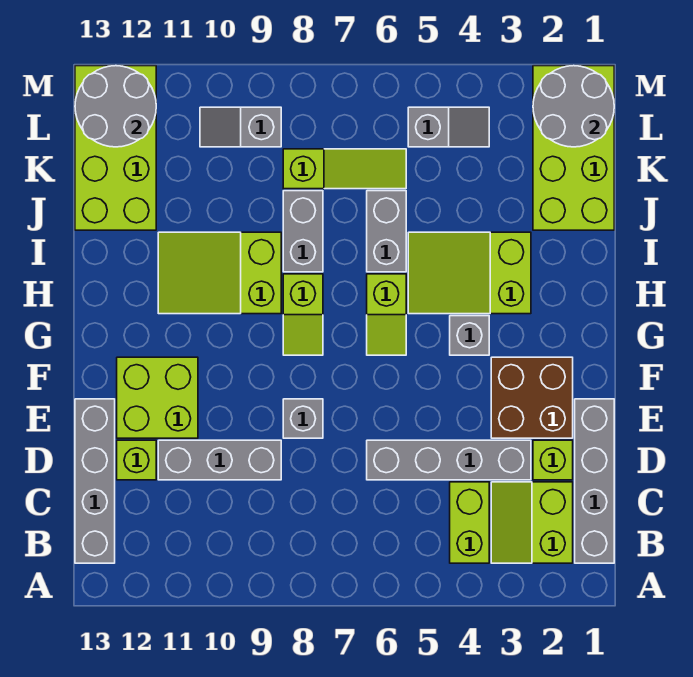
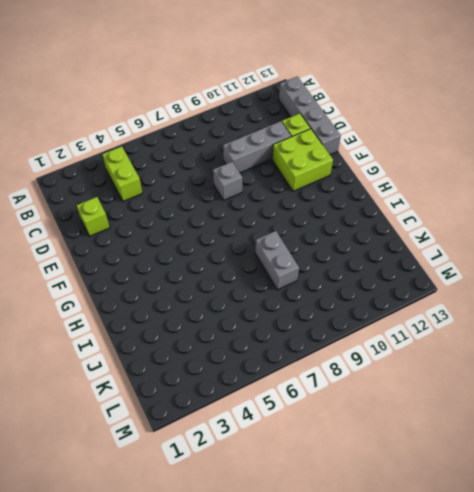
none -> grey 1x4 brick [575,399,614,563]
none -> lime 2x2 slope [491,482,573,563]
none -> grey 1x4 brick [367,440,531,480]

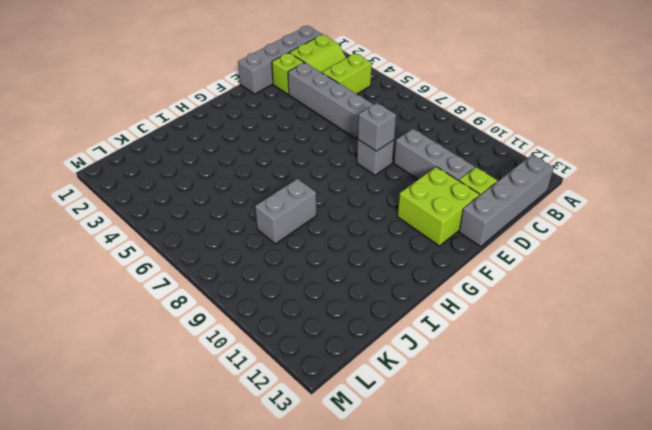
grey 1x1 brick [358,103,396,151] -> grey 1x1 brick moved to [450,316,489,355]
none -> brown 2x2 brick [491,357,573,438]
none -> lime 1x2 slope [367,274,406,355]
none -> lime 1x2 slope [283,274,323,355]

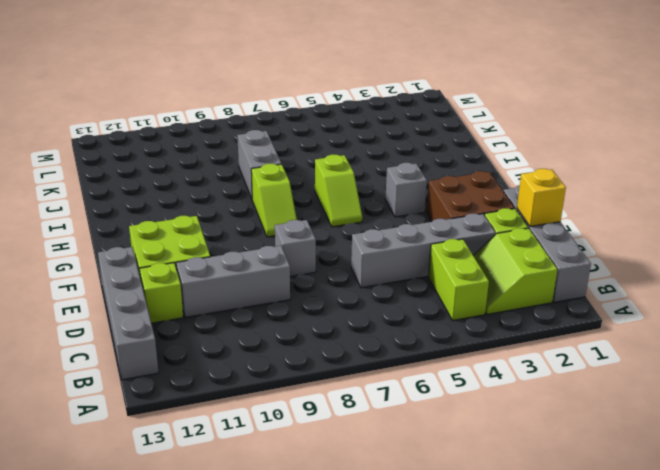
yellow 1x1 brick [517,169,566,227] -> none
none -> lime 2x3 slope [408,232,531,314]
none -> lime 2x3 slope [158,232,281,314]
none -> grey 1x2 brick [367,191,406,272]

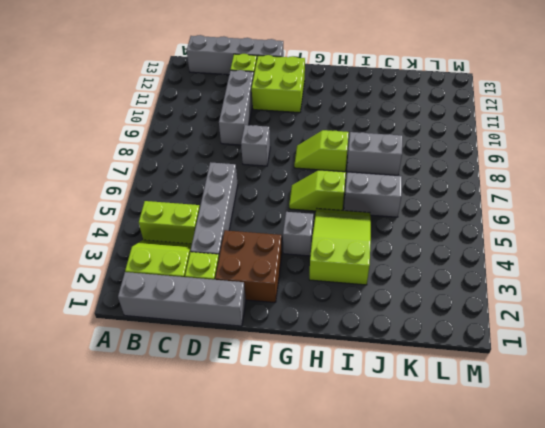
none -> lime 2x3 slope [158,232,281,314]
none -> lime 2x4 brick [533,66,614,230]
none -> lime 2x4 brick [75,66,156,230]

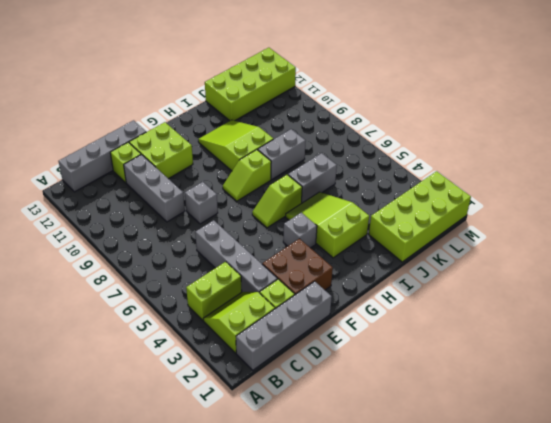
none -> lime 1x3 slope [283,149,406,189]
none -> grey 1x2 slope [408,107,489,147]
none -> grey 1x2 slope [200,107,281,147]

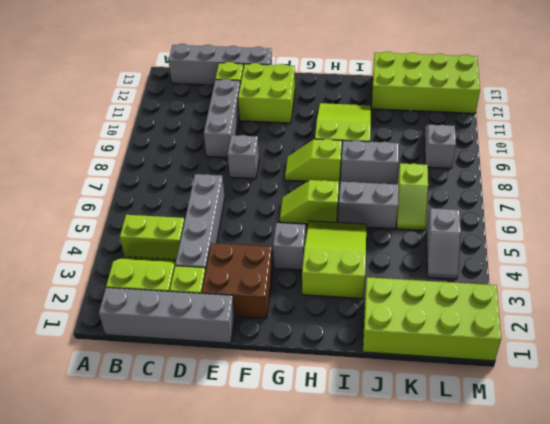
lime 1x2 slope [397,163,428,230] -> lime 1x3 slope [283,149,406,189]
none -> grey 2x2 round brick [533,66,614,147]
none -> grey 2x2 round brick [75,66,156,147]

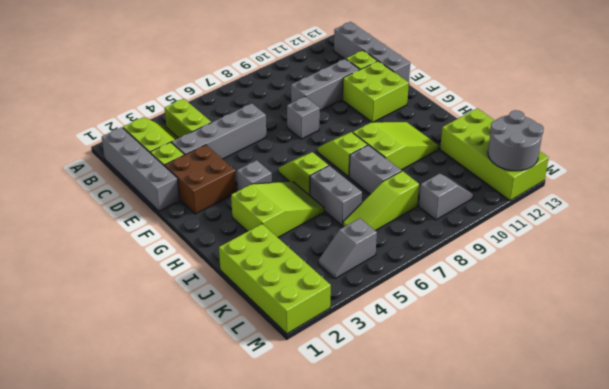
none -> grey 2x2 round brick [533,66,614,147]

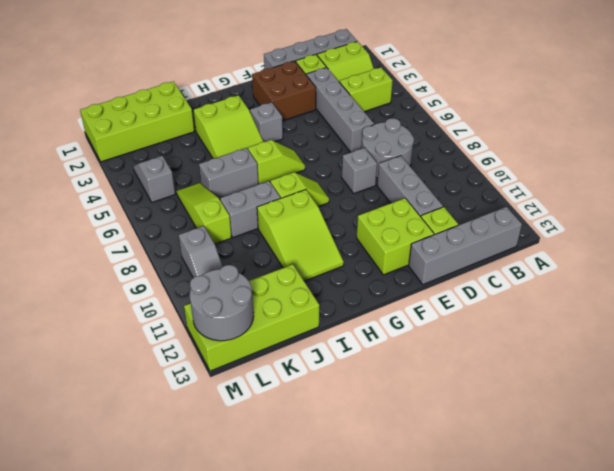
grey 2x2 round brick [362,118,414,178] -> grey 2x2 round brick moved to [533,66,614,147]

